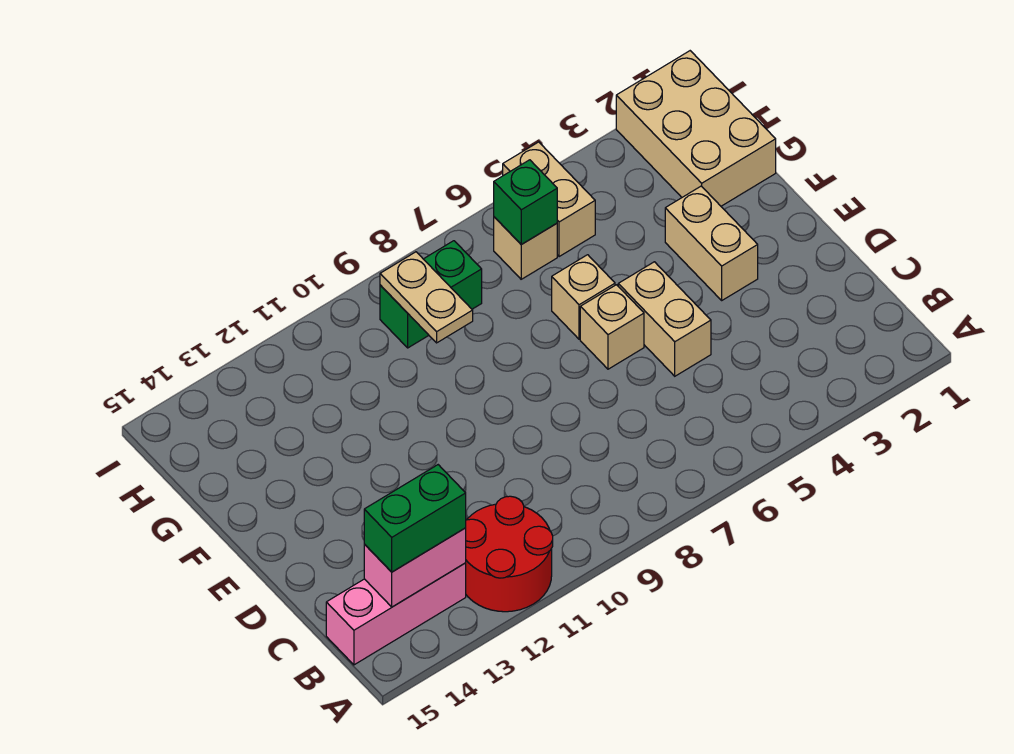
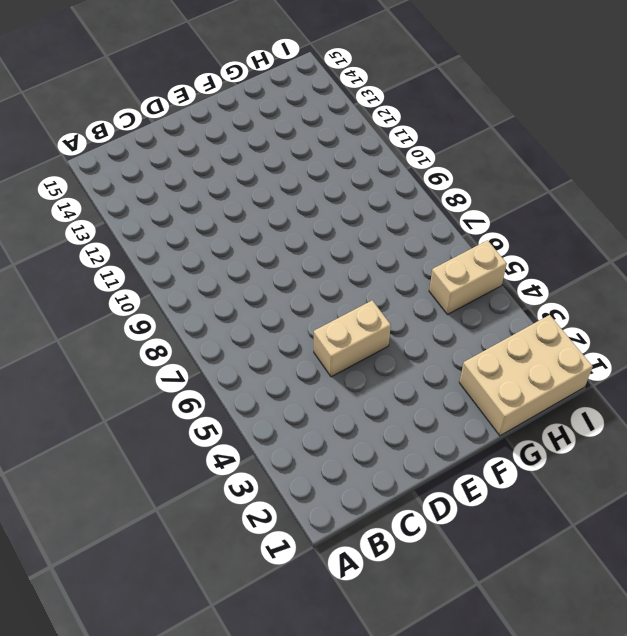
none -> red 2x2 round brick [466,496,553,612]
none -> pink 1x3 brick [326,563,466,665]
none -> tan 1x2 brick [665,186,758,300]

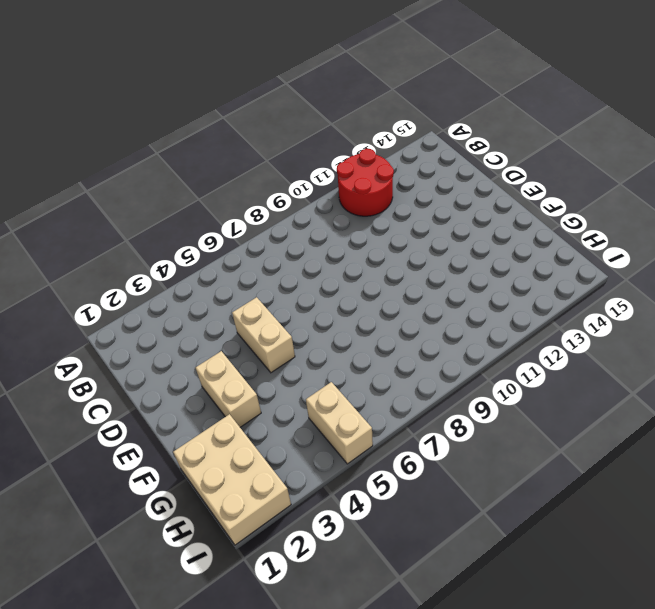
none -> pink 1x3 brick [326,563,466,665]
none -> tan 1x1 brick [580,285,644,369]
none -> tan 1x1 brick [552,255,615,339]

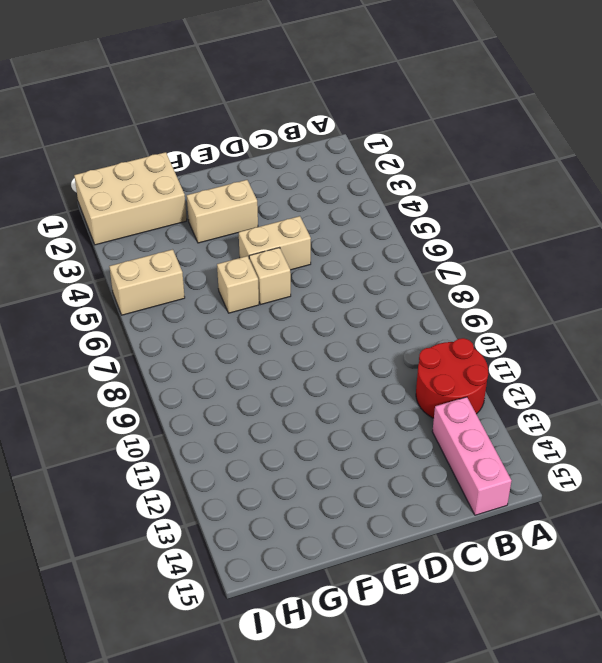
none -> tan 1x1 brick [494,217,557,279]
none -> green 1x2 brick [380,241,482,348]
none -> pink 1x2 brick [364,528,466,607]

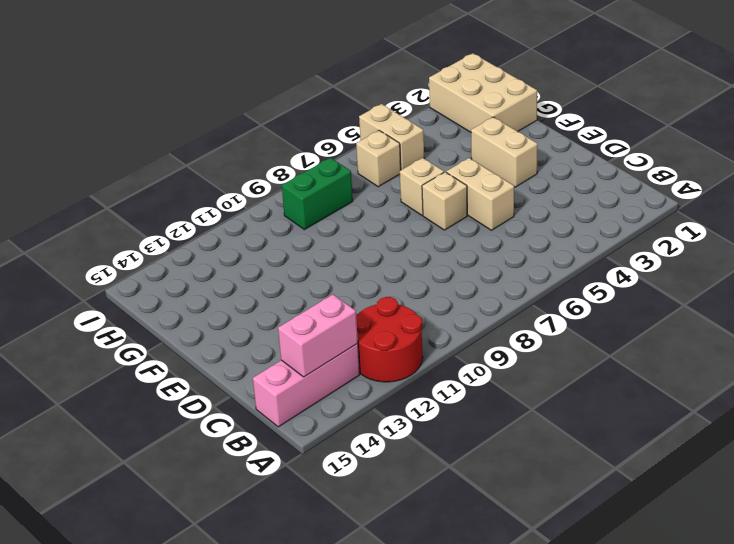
none -> tan 1x2 plate [380,252,473,343]
none -> green 1x1 brick [494,160,557,244]
none -> green 1x2 brick [364,465,466,572]

